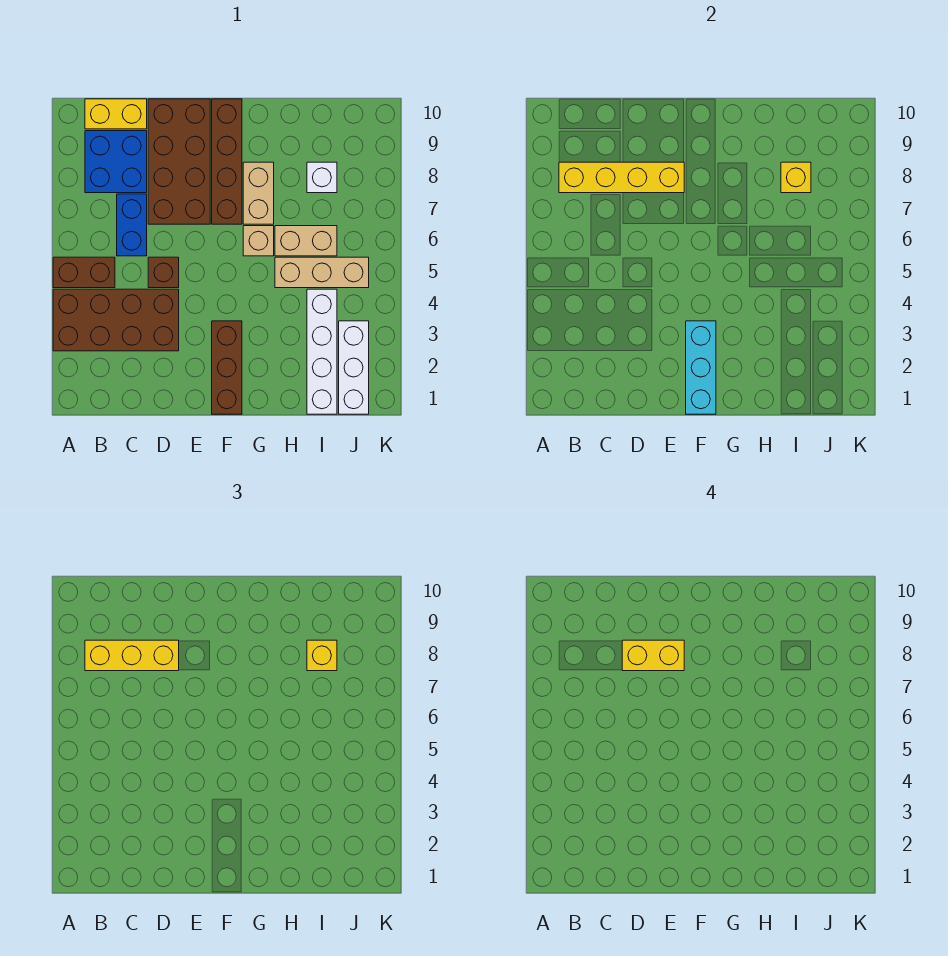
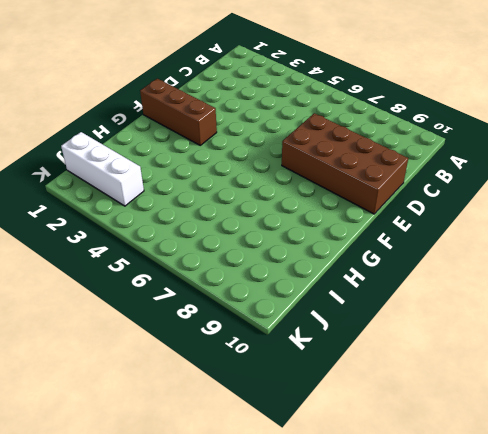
none -> brown 2x4 brick [53,289,179,351]
none -> brown 1x2 brick [53,257,115,288]
none -> blue 2x2 brick [85,131,147,193]

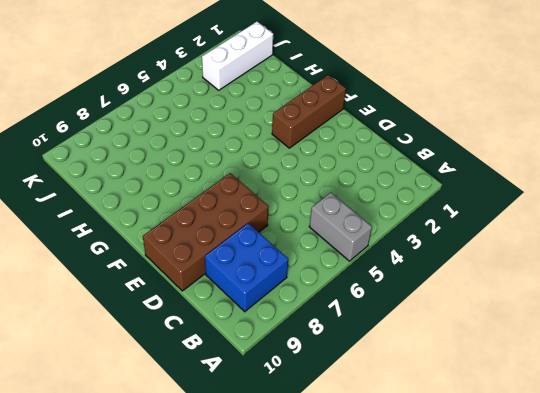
grey 1x2 brick [309,193,372,261] -> brown 1x2 brick [53,257,115,288]
none -> brown 2x4 brick [53,289,179,351]
none -> yellow 1x2 brick [85,99,147,129]
none -> blue 1x2 brick [117,194,147,256]

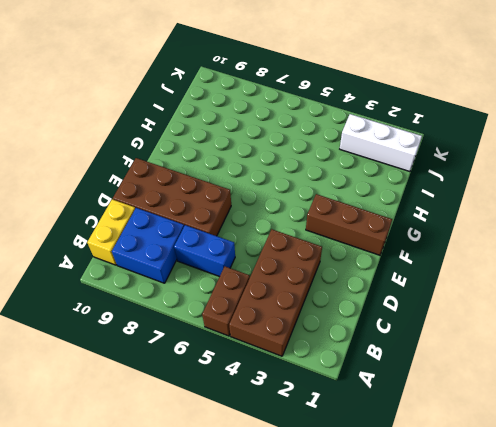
none -> brown 1x1 brick [148,257,179,288]
none -> brown 1x4 brick [212,99,242,224]
none -> tan 1x1 brick [243,226,274,256]

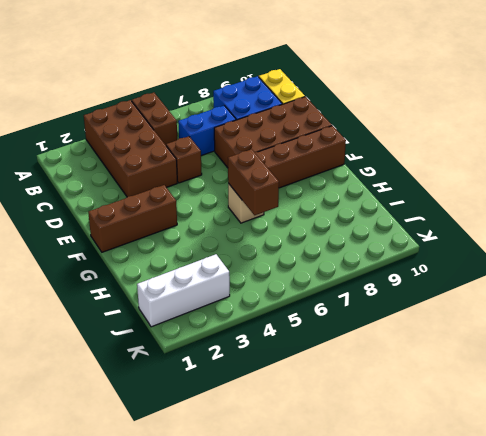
brown 1x2 brick [228,149,279,215] -> none
none -> tan 1x2 brick [243,162,274,224]
none -> tan 1x3 brick [275,257,369,288]
none -> tan 1x2 brick [275,226,337,256]

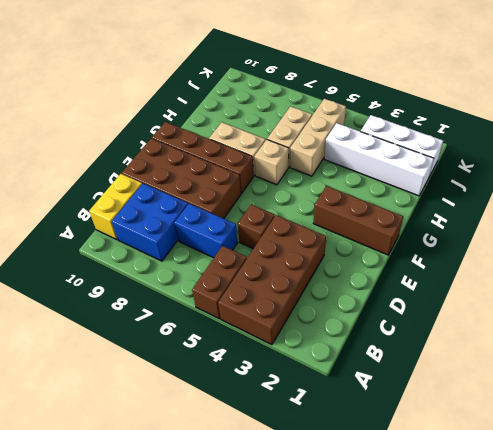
none -> white 1x1 brick [307,162,337,193]
none -> yellow 1x4 brick [559,162,684,193]
none -> cyan 1x3 brick [686,321,716,414]

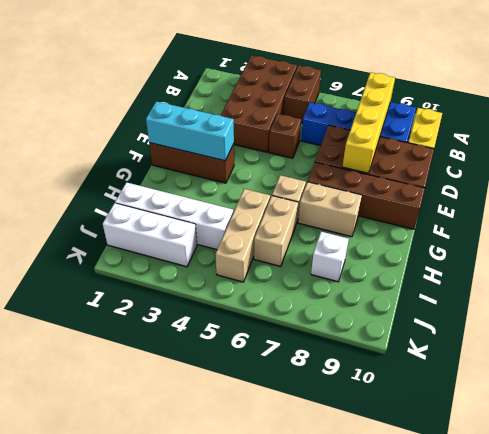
none -> yellow 1x1 brick [781,162,811,193]
none -> yellow 1x3 brick [85,640,179,671]
none -> yellow 1x1 brick [307,640,337,671]

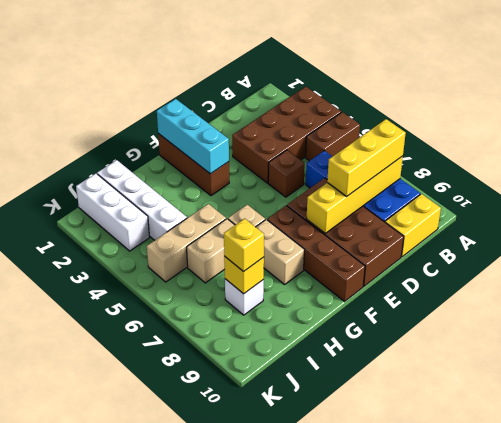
none -> yellow 1x2 brick [622,640,684,671]

